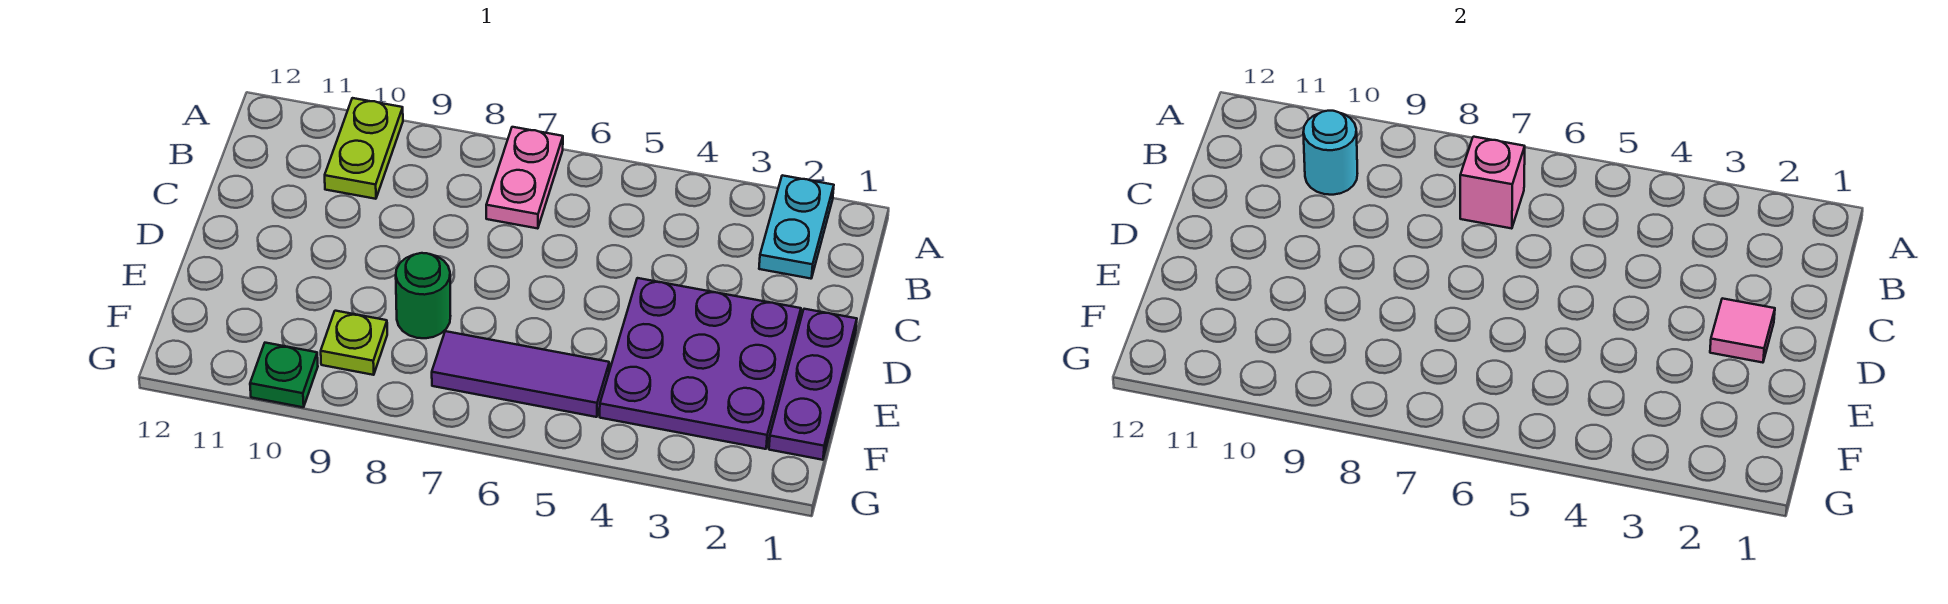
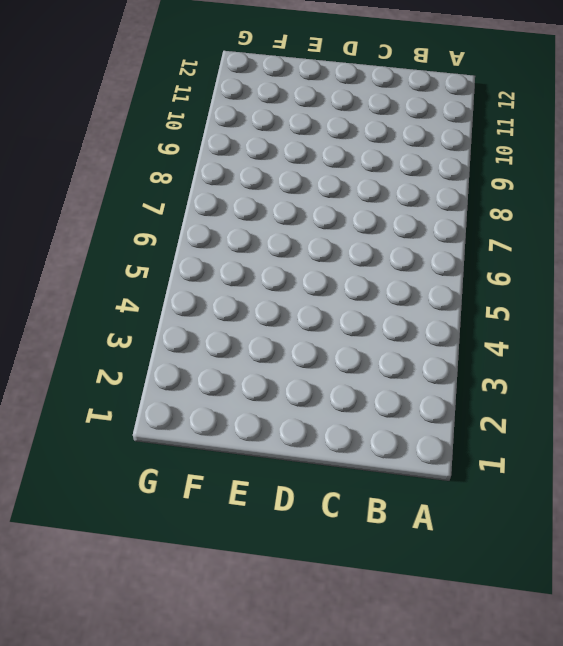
none -> cyan 1x2 plate [759,175,834,279]
none -> pink 1x2 plate [486,127,563,229]
none -> lime 1x2 plate [325,98,403,199]

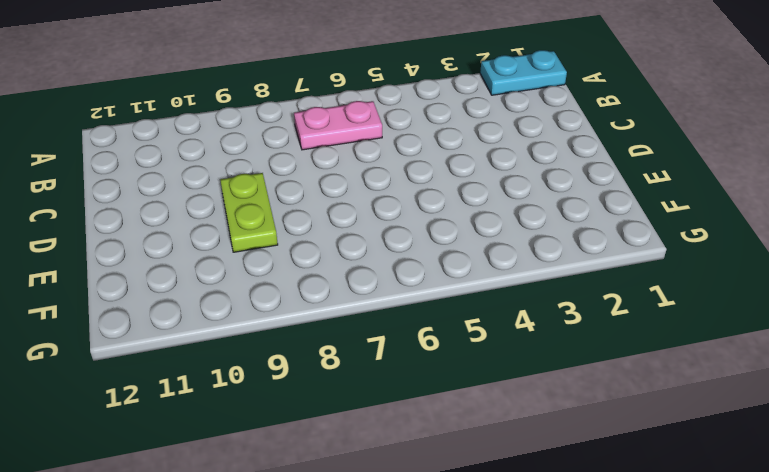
cyan 1x2 plate [480,50,567,95] -> cyan 1x2 plate turned to [759,175,834,279]
pink 1x2 plate [294,101,382,150] -> pink 1x2 plate turned to [486,127,563,229]
lime 1x2 plate [220,173,278,252] -> lime 1x2 plate moved to [325,98,403,199]
none -> purple 1x3 plate [769,309,857,460]
none -> purple 3x3 plate [600,278,801,449]
none -> green 1x1 round brick [396,253,450,338]

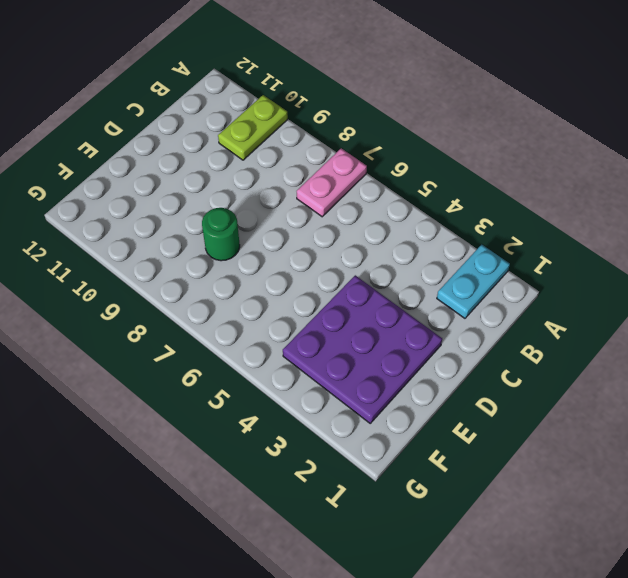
none -> purple 1x3 plate [769,309,857,460]
none -> purple 1x3 tile [432,331,609,417]
none -> lime 1x1 plate [321,311,387,375]

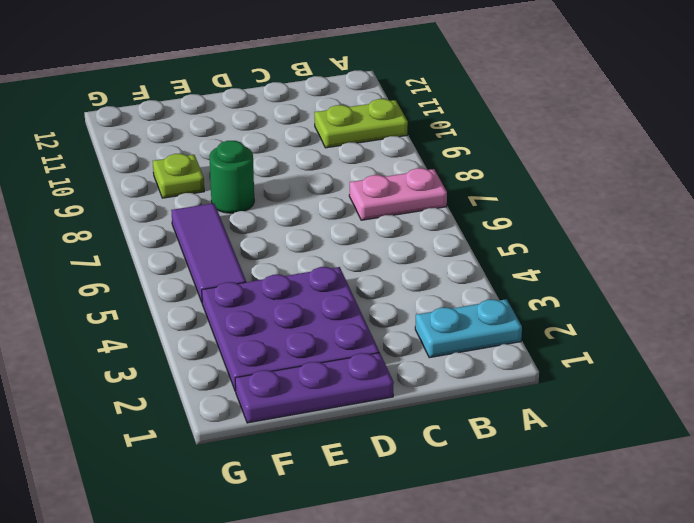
none -> green 1x1 plate [250,343,318,407]
none -> pink 1x1 brick [1460,137,1525,229]
none -> cyan 1x1 round brick [1303,111,1357,195]

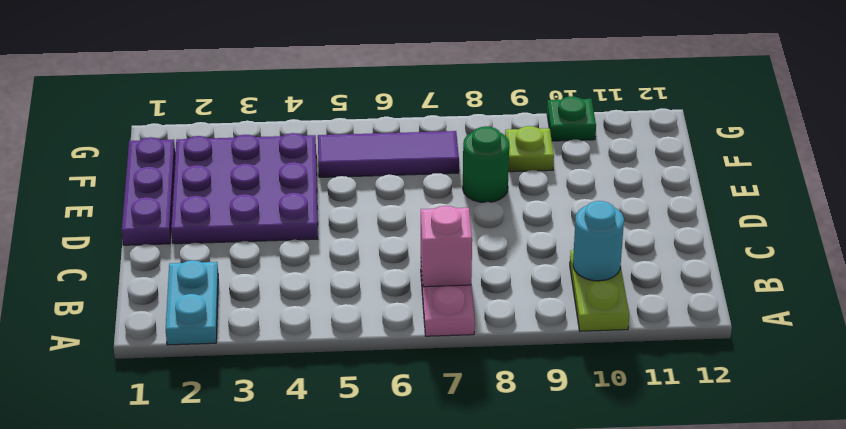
none -> pink 1x1 tile [1710,298,1775,363]

